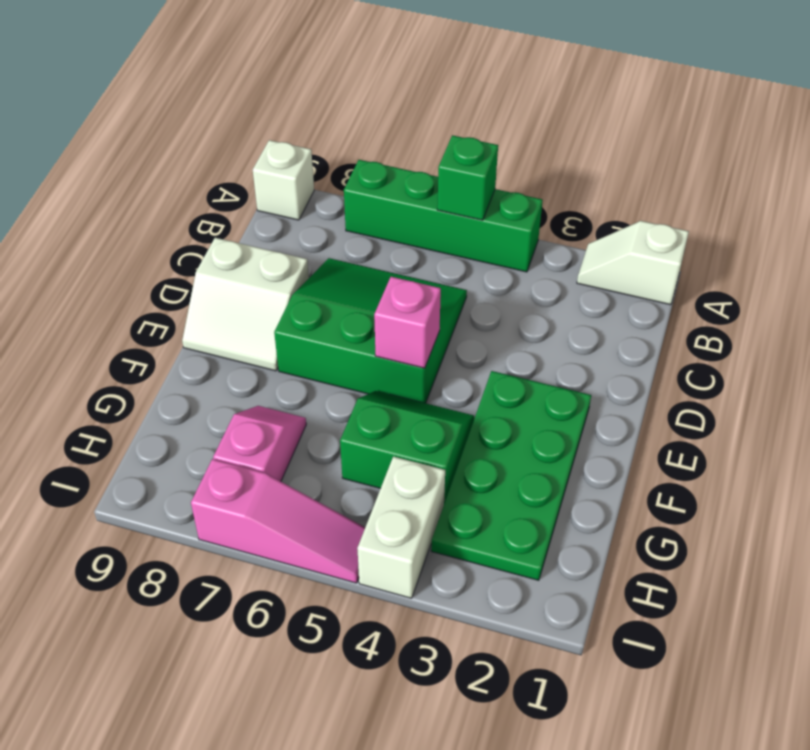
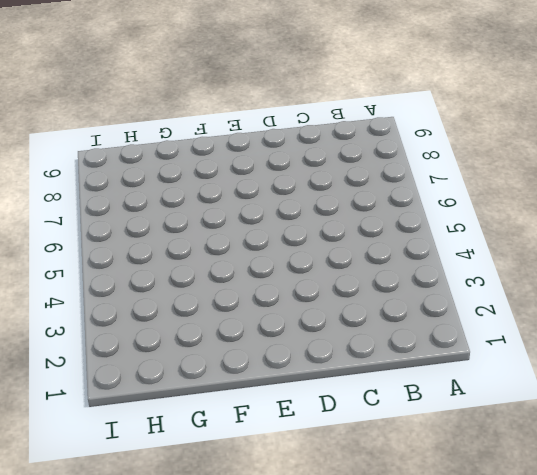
none -> white 1x2 slope [577,221,689,305]
none -> green 1x4 brick [344,160,543,272]
none -> white 1x1 brick [253,140,314,220]

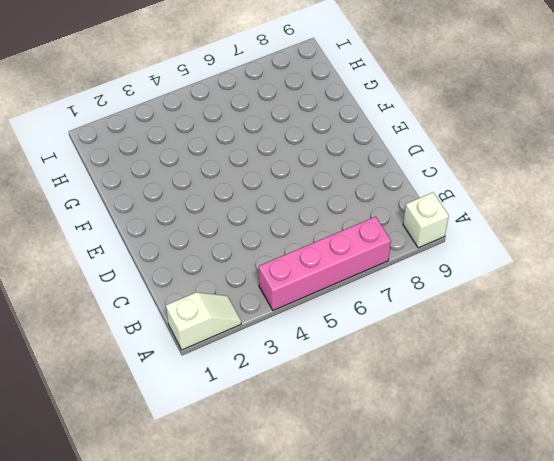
pink 1x4 brick [259,217,391,310] -> green 1x4 brick [344,160,543,272]
none -> green 3x3 slope [274,258,467,403]
none -> white 2x2 slope [182,238,309,371]
none -> green 2x4 plate [431,371,591,580]

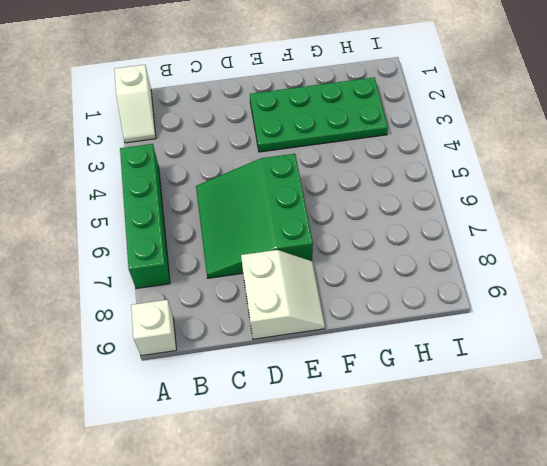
none -> green 2x2 slope [340,391,474,503]
none -> pink 1x2 slope [213,406,306,481]
none -> white 1x2 brick [357,456,445,598]

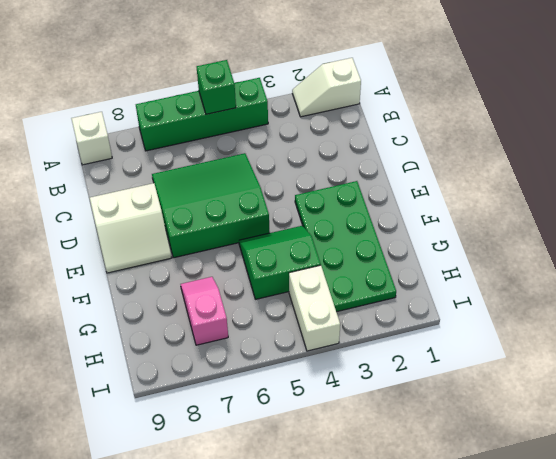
none -> pink 1x3 slope [191,459,365,583]
none -> pink 1x1 brick [374,277,441,368]

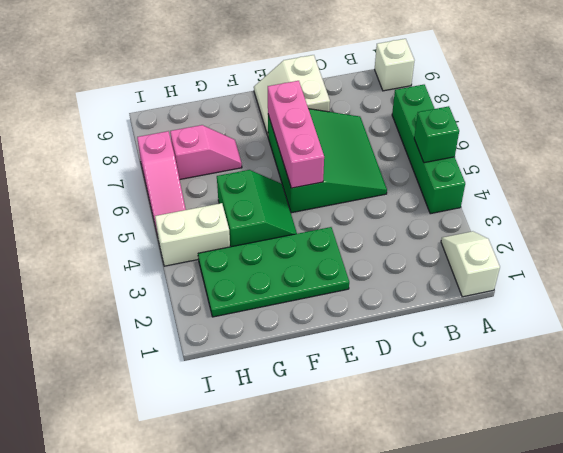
pink 1x3 brick [268,81,324,188] -> pink 1x1 brick [374,277,441,368]

